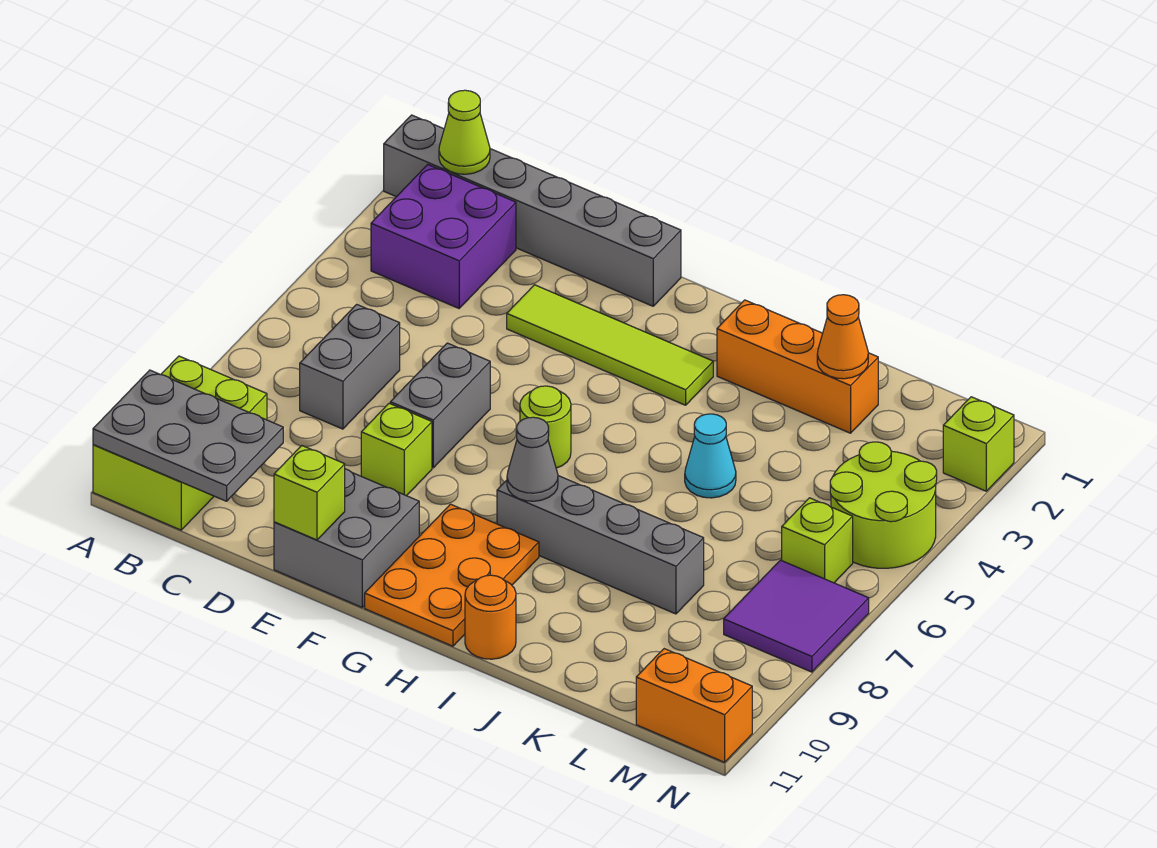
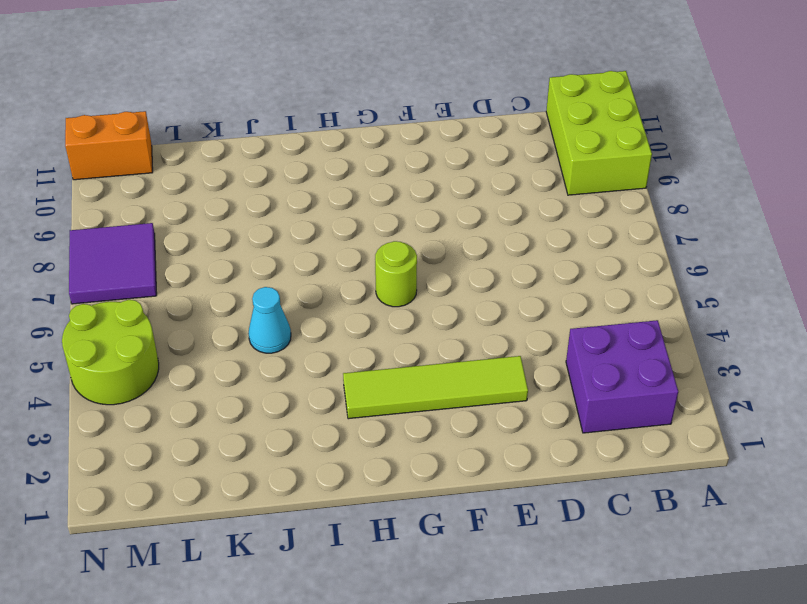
none -> grey 1x6 brick [384,115,681,306]
none -> grey 1x2 brick [300,304,400,429]
none -> grey 1x2 brick [390,343,490,468]

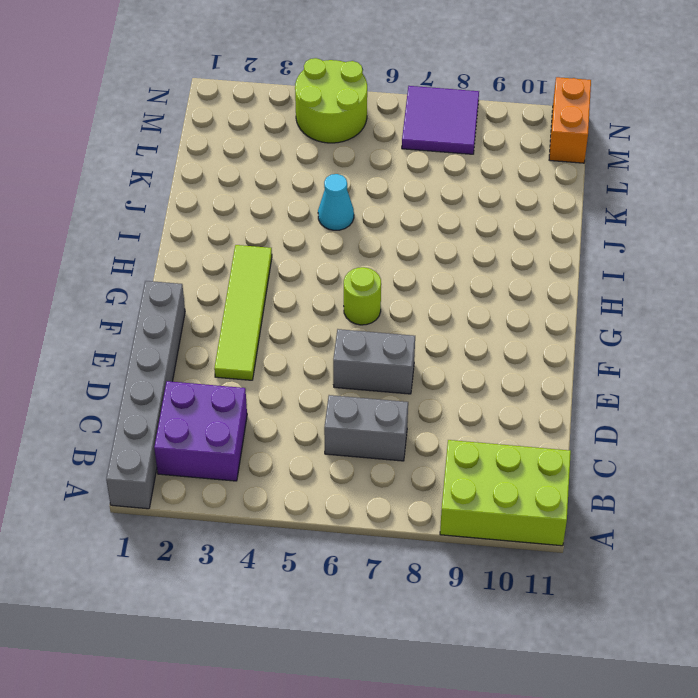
none -> lime 1x1 brick [361,403,432,496]
none -> grey 2x2 brick [274,469,419,607]
none -> orange 2x3 plate [365,504,539,646]

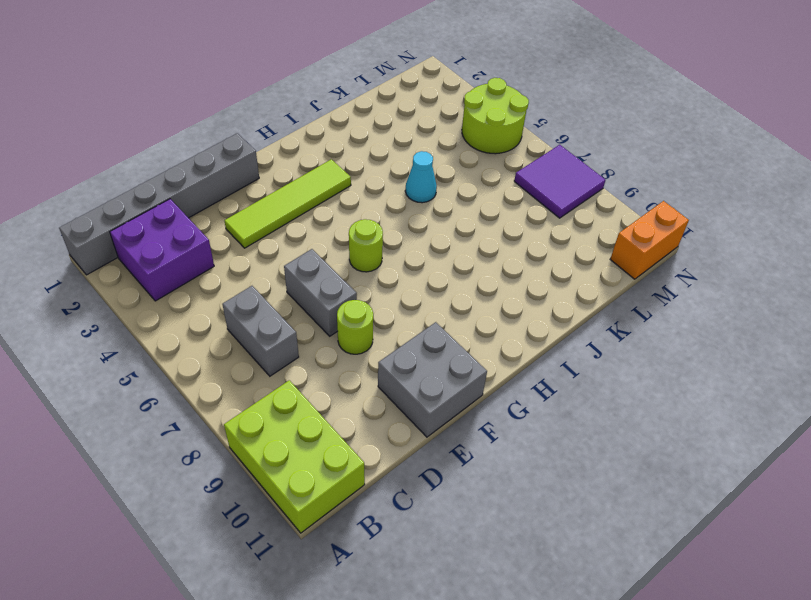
lime 1x1 round brick [337,300,373,354] -> lime 1x1 brick [361,403,432,496]
none -> orange 2x3 plate [365,504,539,646]
none -> grey 1x4 brick [497,476,704,614]
none -> orange 1x3 brick [717,300,878,433]

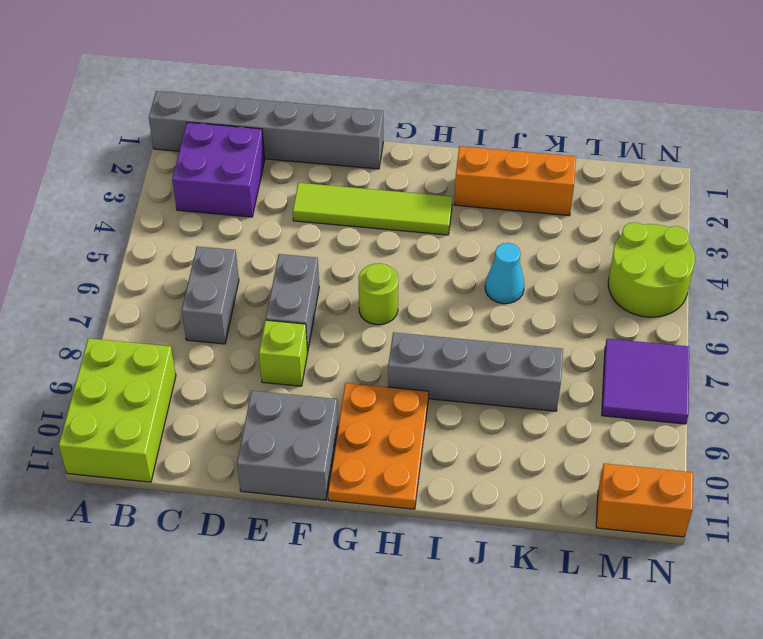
none -> orange 1x1 round brick [465,575,516,659]
none -> lime 1x1 brick [782,498,853,583]
none -> lime 1x1 brick [943,397,1014,491]

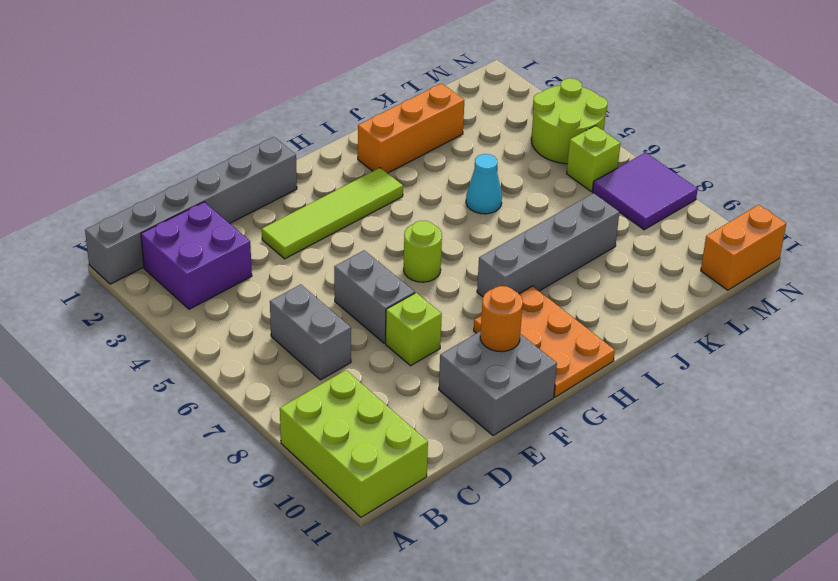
orange 1x1 round brick [480,286,523,352] -> orange 1x1 round brick moved to [465,575,516,659]
none -> lime 1x1 brick [943,397,1014,491]
none -> grey 2x3 plate [93,370,283,501]
none -> lime 1x1 cone [439,90,490,174]

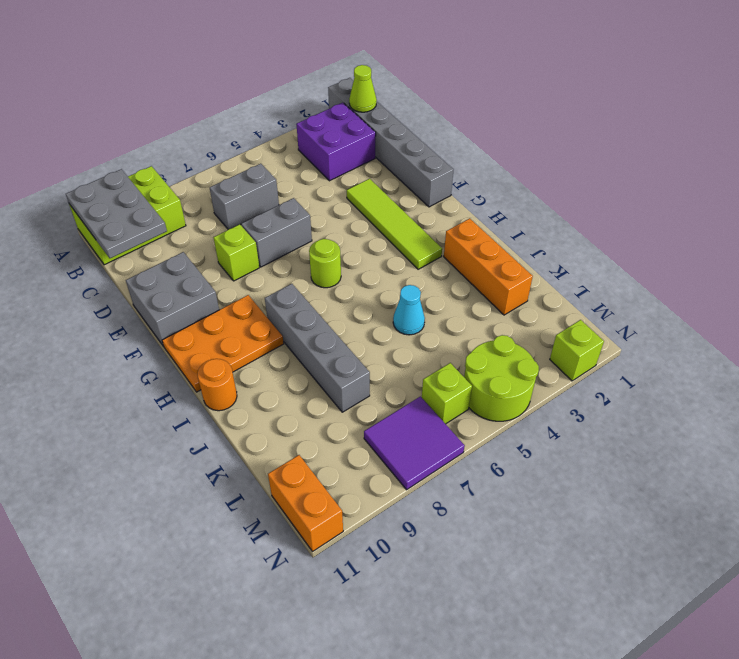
none -> lime 1x1 brick [274,446,345,540]
none -> grey 1x1 cone [507,417,558,501]
none -> orange 1x1 cone [817,295,868,379]

